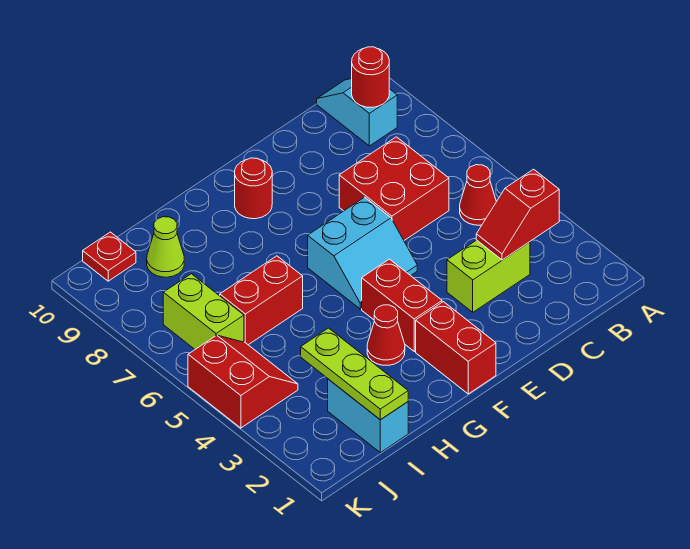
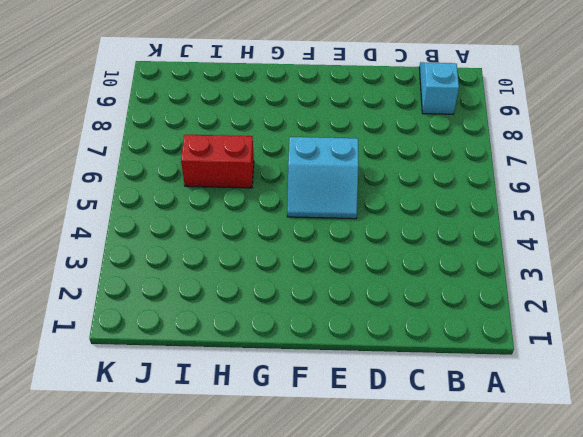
none -> red 1x1 cone [460,165,496,225]
none -> lime 1x2 brick [447,240,530,312]
none -> red 2x2 brick [339,137,449,240]

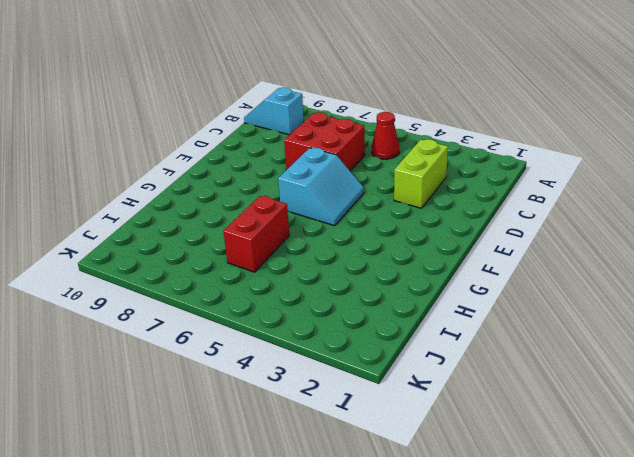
none -> red 1x2 brick [416,302,496,394]
none -> red 1x2 brick [362,259,442,351]
none -> red 1x1 round brick [235,158,272,219]

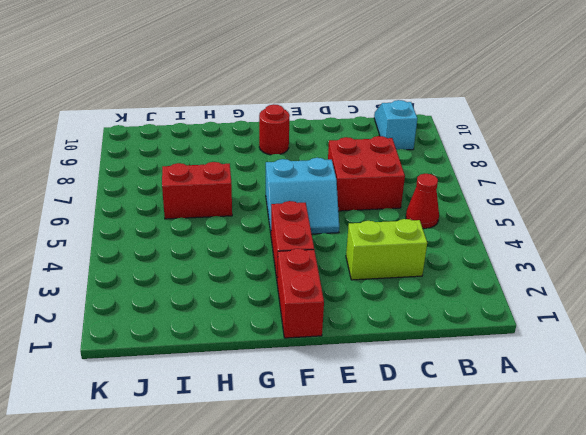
none -> red 1x1 cone [367,305,405,365]
none -> cyan 1x2 brick [328,379,408,453]
none -> lime 1x1 cone [147,217,184,277]

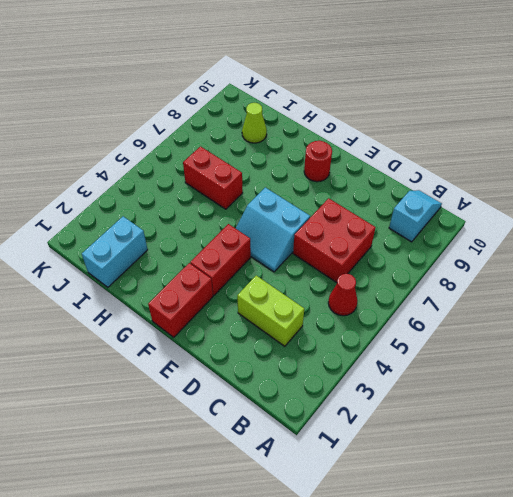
none -> red 1x1 cone [367,305,405,365]
none -> red 2x2 slope [188,335,298,428]
none -> lime 1x2 brick [163,274,244,349]

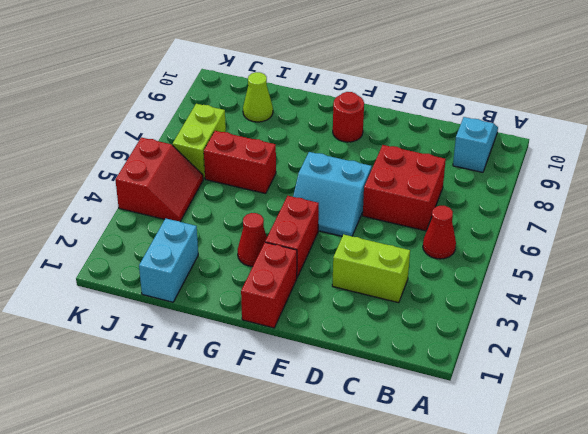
none -> red 1x1 plate [83,232,136,281]
none -> red 1x2 slope [476,169,559,260]
none -> red 1x1 round brick [352,47,389,107]

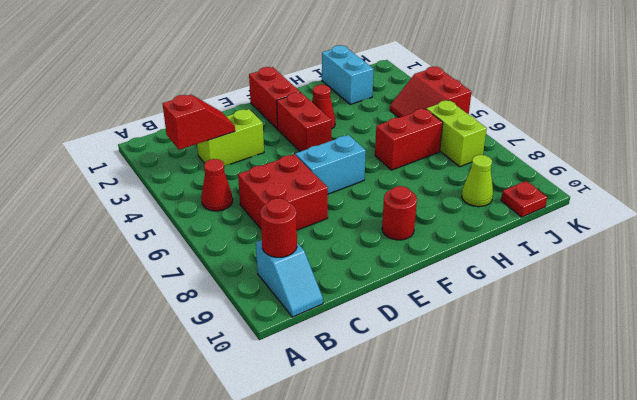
none -> lime 1x3 plate [301,328,408,420]

